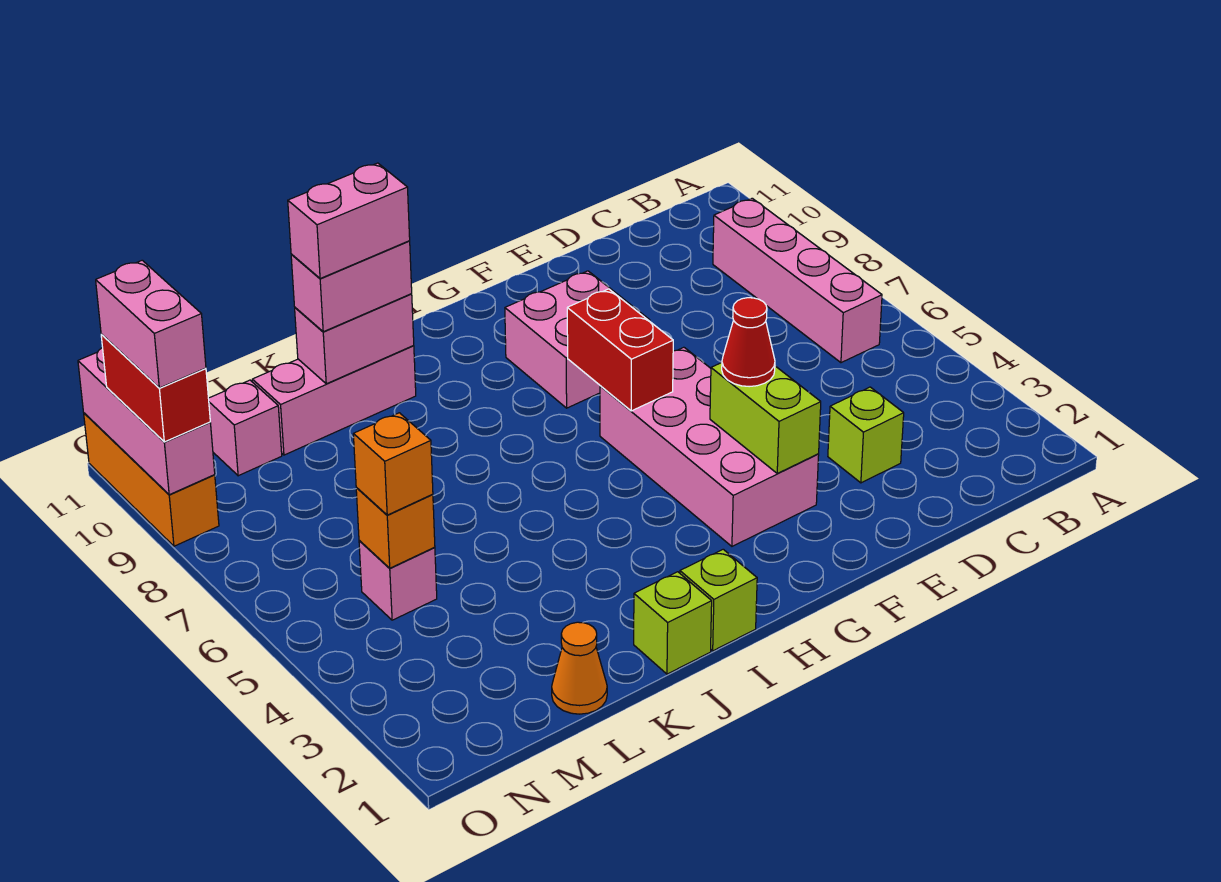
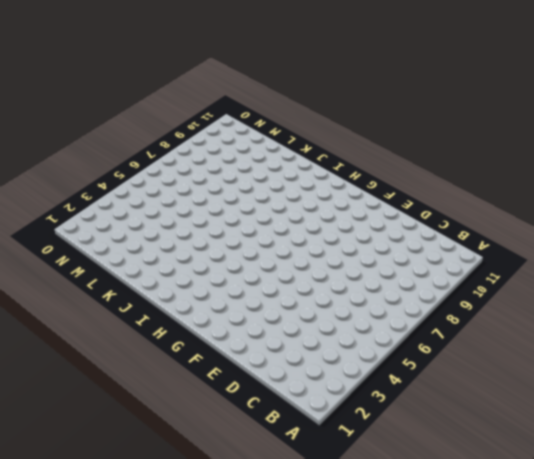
none -> pink 1x4 brick [713,198,882,363]
none -> lime 1x1 brick [828,387,904,483]
none -> pink 2x4 brick [600,347,819,546]

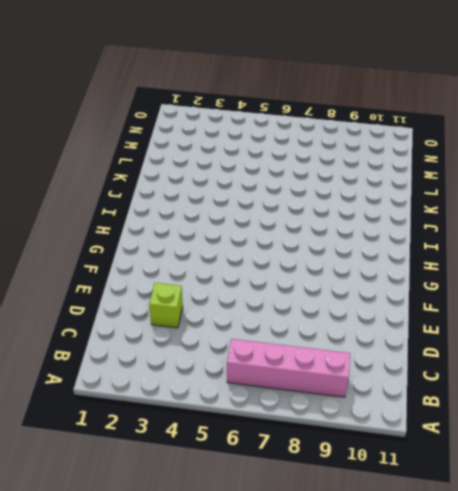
none -> pink 2x4 brick [600,347,819,546]
none -> pink 2x2 brick [505,271,650,408]
none -> lime 1x1 brick [680,549,757,651]

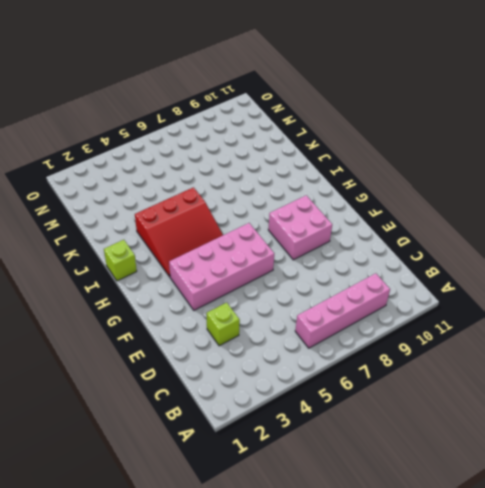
red 3x3 slope [135,187,223,277] -> none
none -> lime 1x1 brick [634,572,712,674]
none -> pink 1x3 brick [252,346,416,455]
none -> orange 1x1 cone [552,622,607,714]

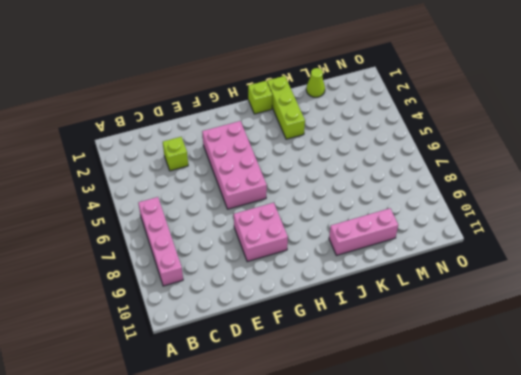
lime 1x3 brick [267,76,305,139] -> lime 1x1 brick [634,572,712,674]
lime 1x1 cone [306,68,325,97] -> orange 1x1 cone [552,622,607,714]
none -> pink 1x1 brick [359,541,437,620]
none -> pink 1x1 brick [208,380,282,476]
none -> orange 1x3 brick [84,413,219,546]

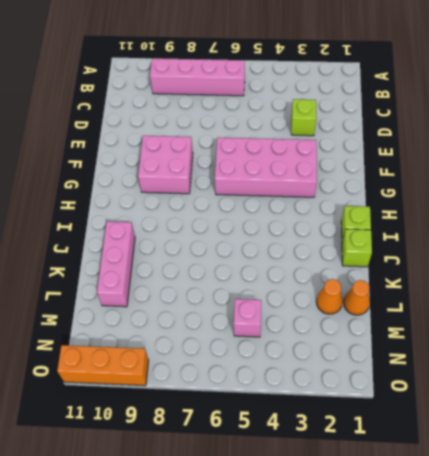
orange 1x1 cone [316,279,343,314] -> none
none -> pink 1x1 brick [208,380,282,476]
none -> lime 1x2 brick [710,362,821,473]
none -> red 1x2 brick [567,289,673,411]

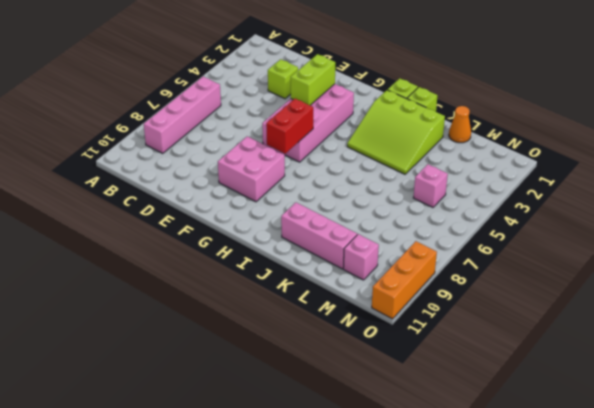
lime 3x3 slope [347,90,445,174] -> none
none -> pink 1x2 brick [295,294,414,384]
none -> orange 1x1 brick [356,488,435,568]
none -> pink 1x3 brick [78,347,215,495]

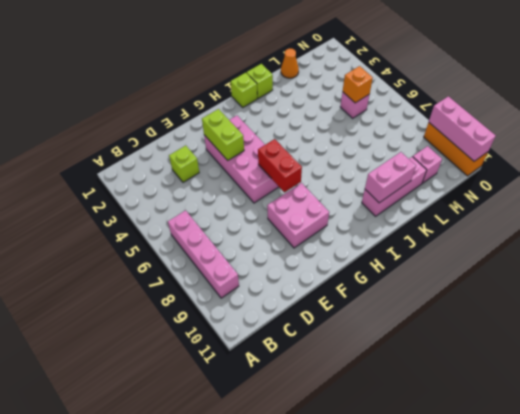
none -> red 1x1 cone [722,298,775,387]
none -> pink 1x2 brick [291,241,412,332]
none -> orange 1x1 brick [353,413,433,515]

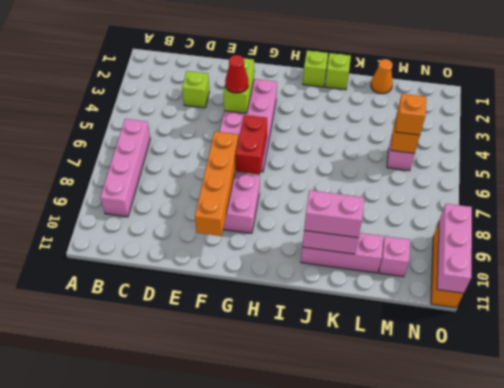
orange 1x4 brick [195,132,238,236] -> none
none -> red 1x2 brick [101,334,210,442]
none -> pink 1x2 brick [288,163,410,279]
none -> pink 1x2 brick [96,260,206,388]

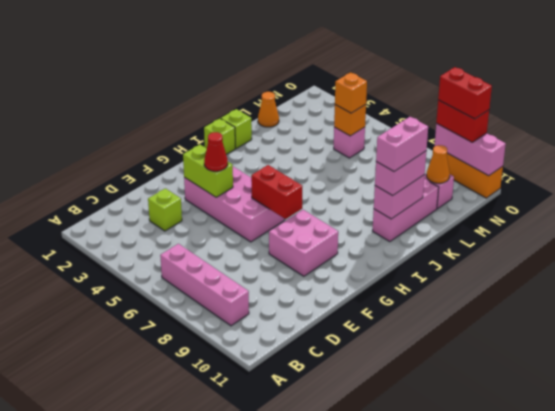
orange 1x1 cone [427,145,450,183] -> none
red 1x2 brick [438,67,492,119] -> pink 1x2 brick [96,260,206,388]

